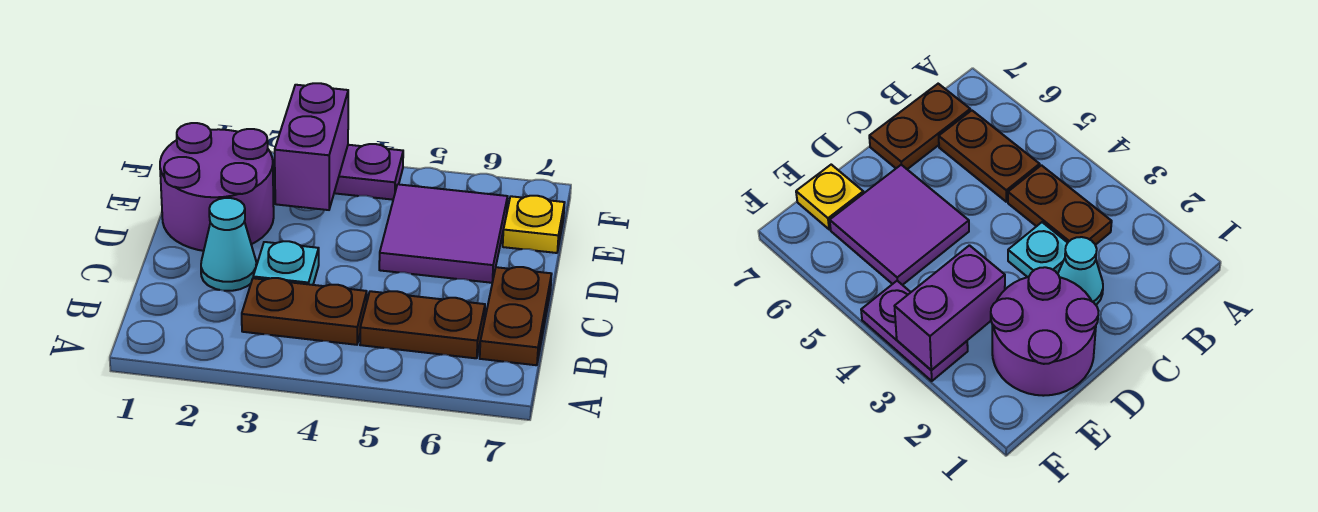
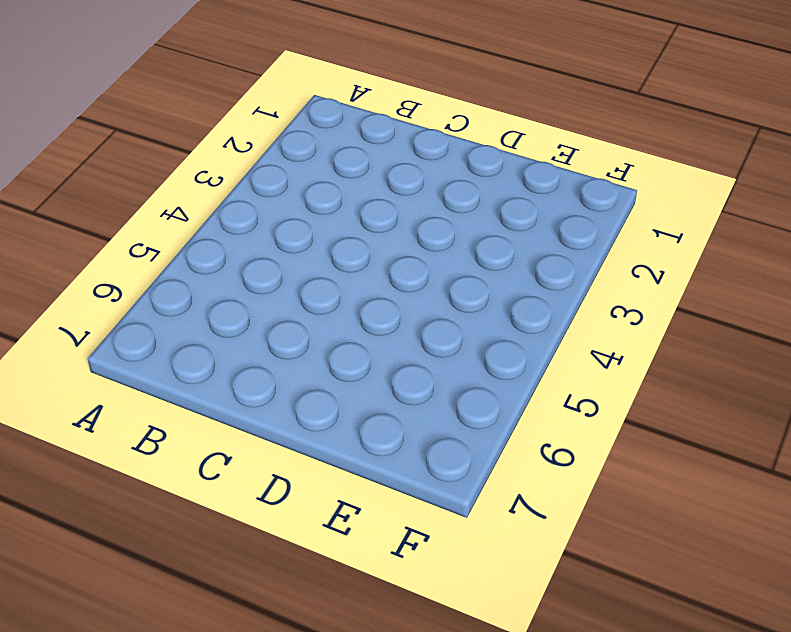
none -> brown 1x2 plate [242,278,367,345]
none -> brown 1x2 plate [360,291,485,358]

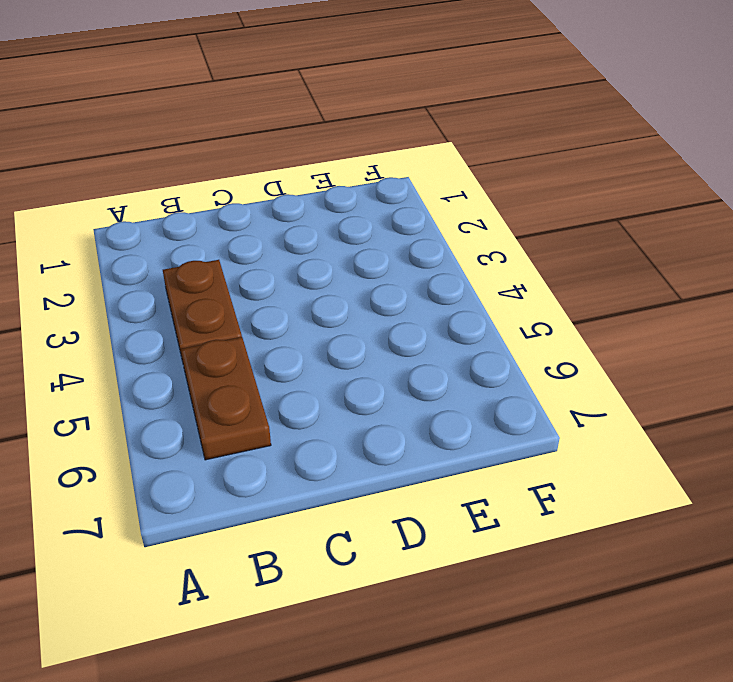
none -> brown 1x2 plate [480,267,552,365]
none -> cyan 1x1 cone [201,198,256,291]

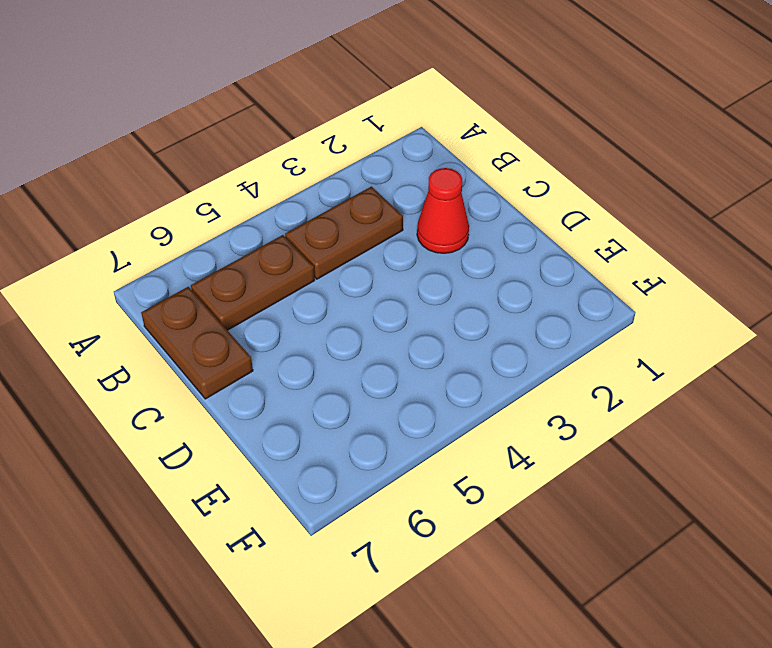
red 1x1 cone [417,168,469,253] -> cyan 1x1 cone [201,198,256,291]
none -> cyan 1x1 plate [253,241,319,285]
none -> purple 2x2 round brick [160,123,274,251]

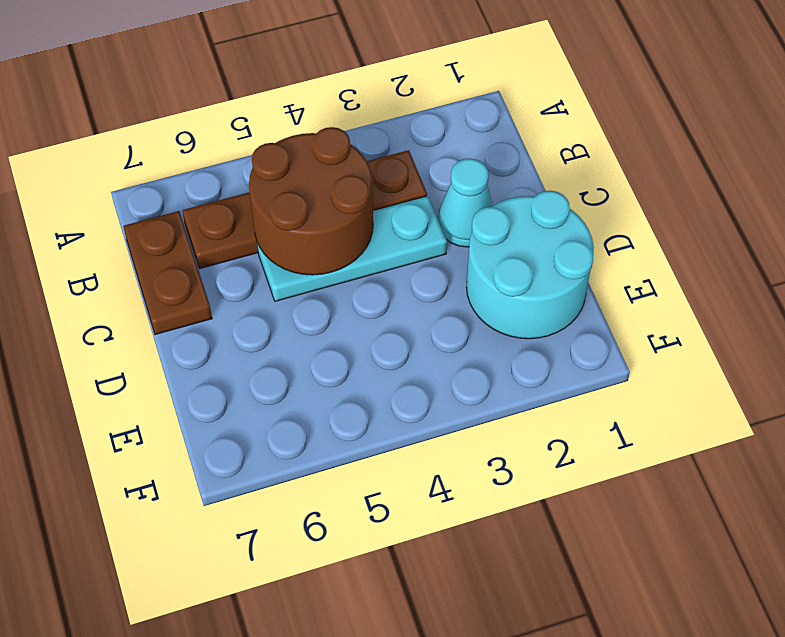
brown 2x2 round brick [249,127,373,275] -> none
cyan 1x3 plate [257,196,447,301] -> cyan 1x1 plate [253,241,319,285]
cyan 2x2 round brick [466,191,594,339] -> purple 2x2 round brick [160,123,274,251]
none -> purple 2x2 tile [379,184,508,283]
none -> yellow 1x1 plate [503,196,565,253]

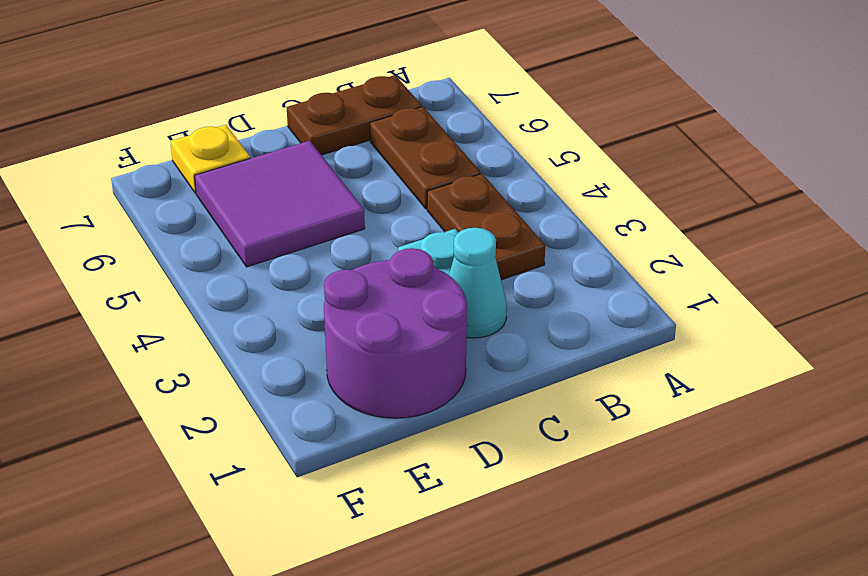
none -> purple 1x2 plate [334,144,403,200]
none -> purple 1x2 brick [275,83,348,210]

